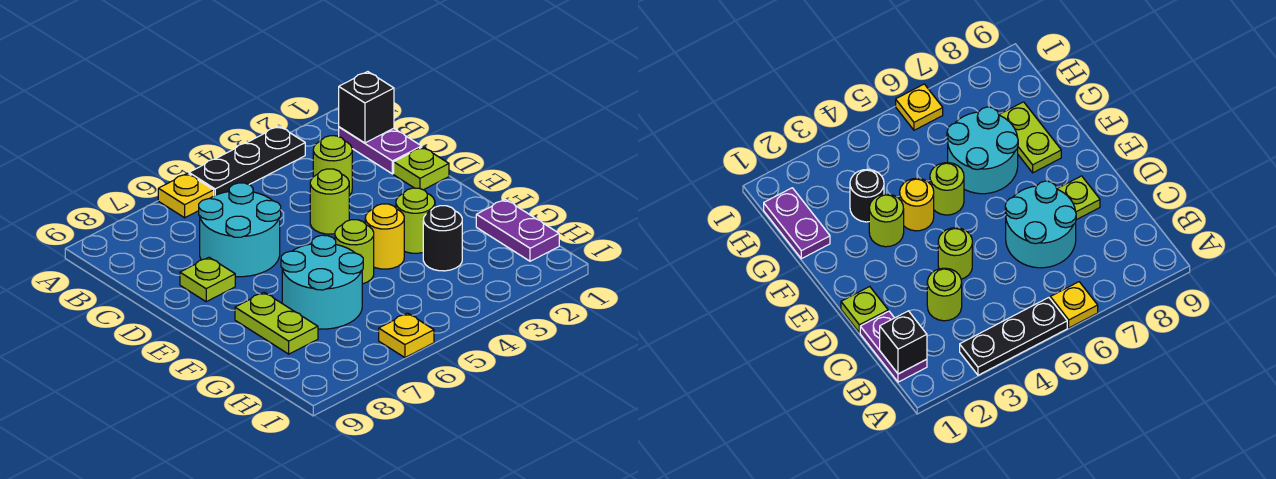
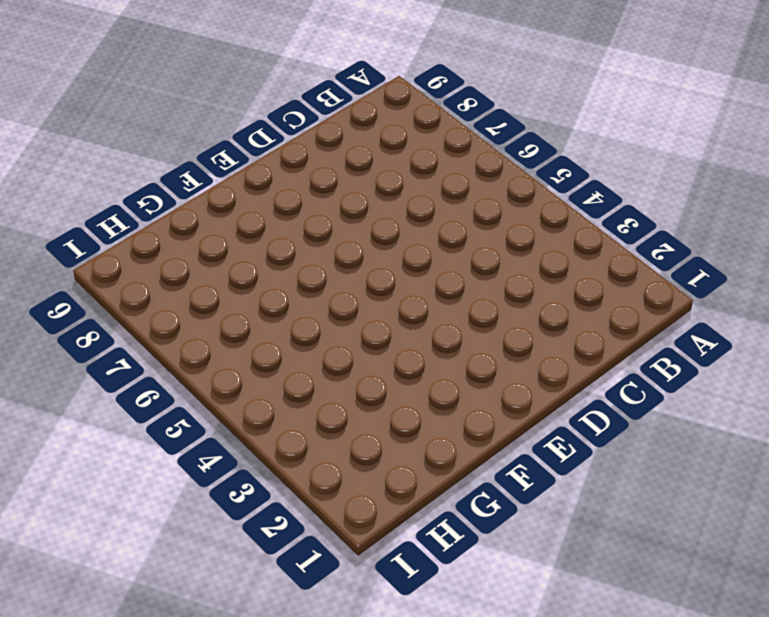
none -> black 1x3 plate [189,126,305,196]
none -> yellow 1x1 plate [158,173,214,218]
none -> purple 1x2 plate [339,127,422,174]

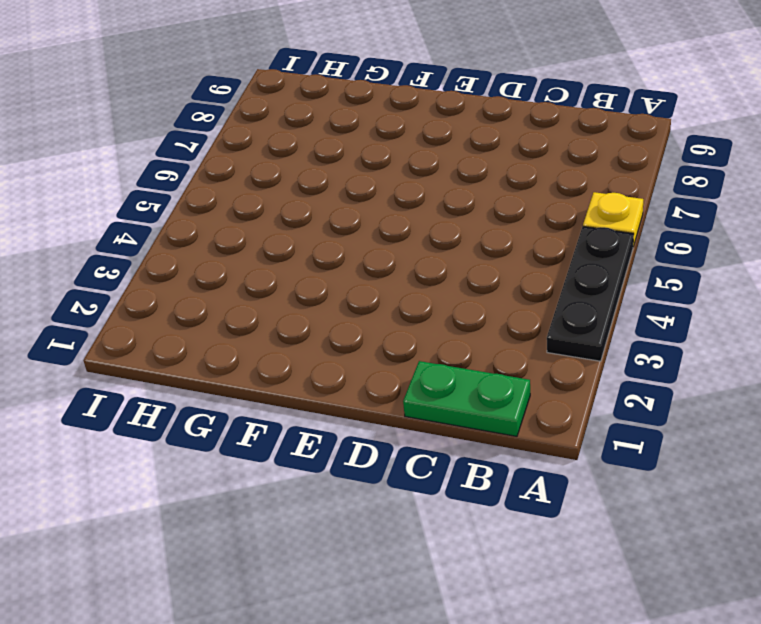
green 1x2 plate [403,361,530,436] -> purple 1x2 plate [339,127,422,174]
none -> lime 1x1 round brick [313,136,352,196]
none -> cyan 2x2 round brick [199,183,281,277]
none -> lime 1x1 plate [394,147,449,190]

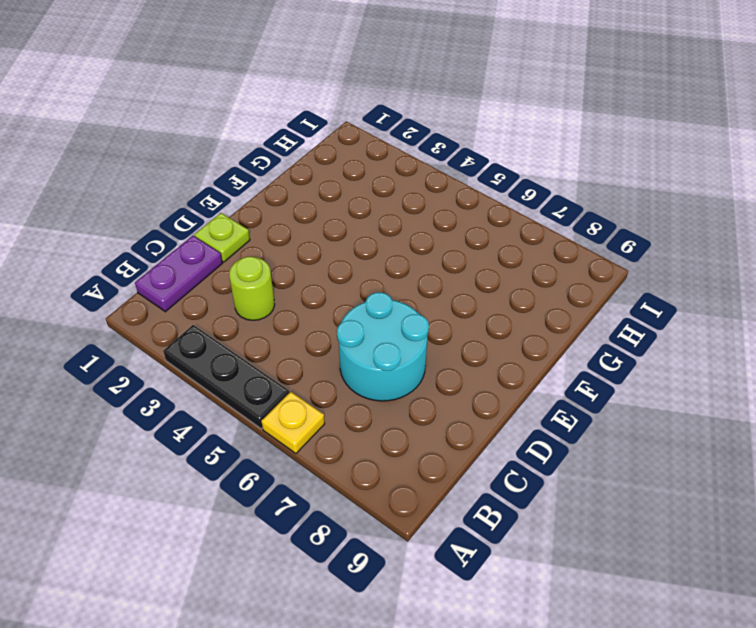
none -> lime 1x1 round brick [310,169,349,234]
none -> lime 1x1 plate [180,257,235,302]
none -> lime 1x1 round brick [396,188,435,253]

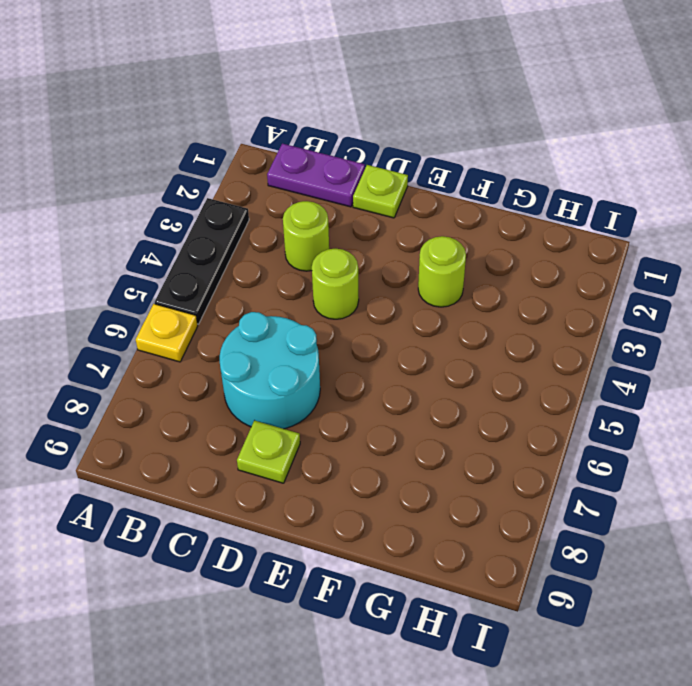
none -> yellow 1x1 round brick [365,204,404,269]
none -> lime 1x1 round brick [335,220,374,284]
none -> cyan 2x2 round brick [281,235,363,329]

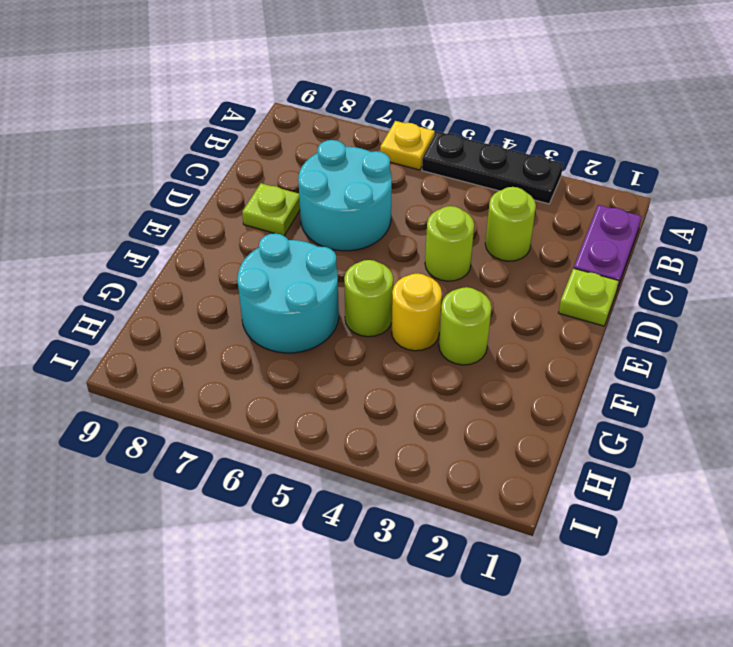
none -> lime 1x2 plate [235,292,318,354]
none -> purple 1x2 plate [476,199,559,261]
none -> black 1x1 round brick [423,206,462,271]

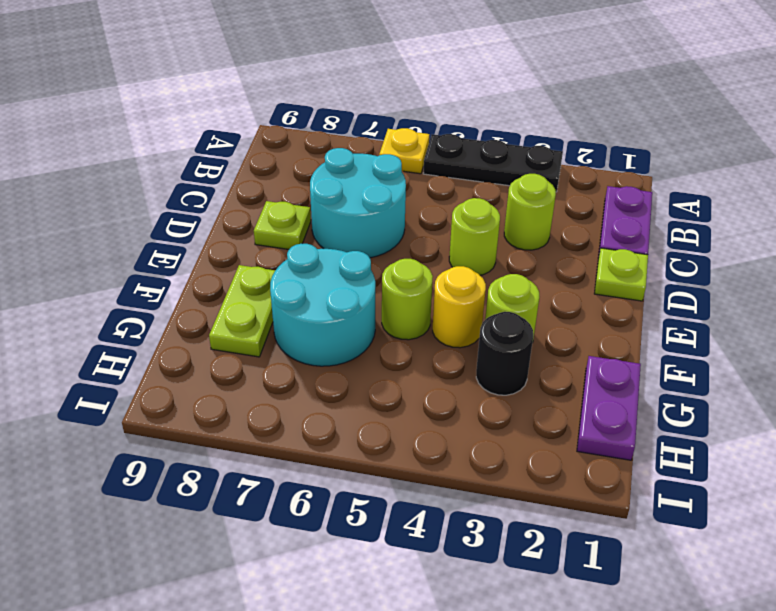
none -> yellow 1x1 plate [379,313,434,358]
none -> black 1x1 brick [339,72,394,143]

